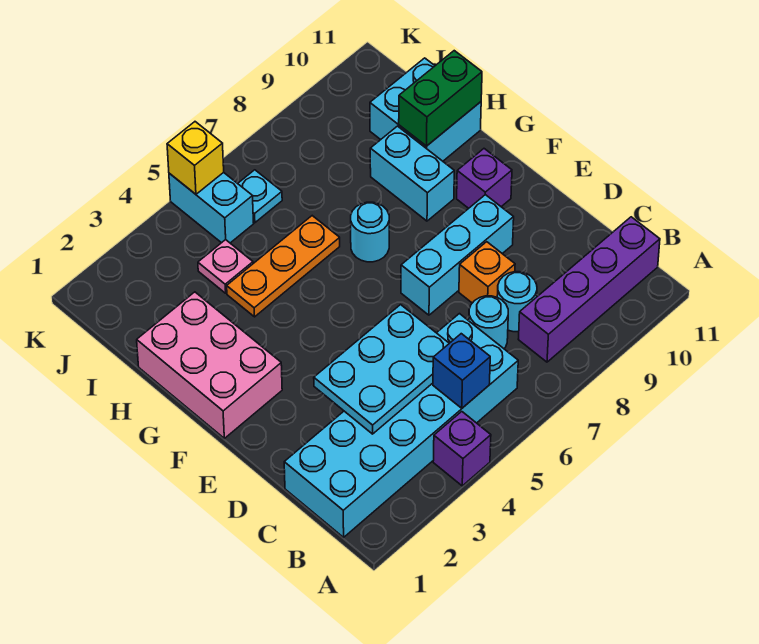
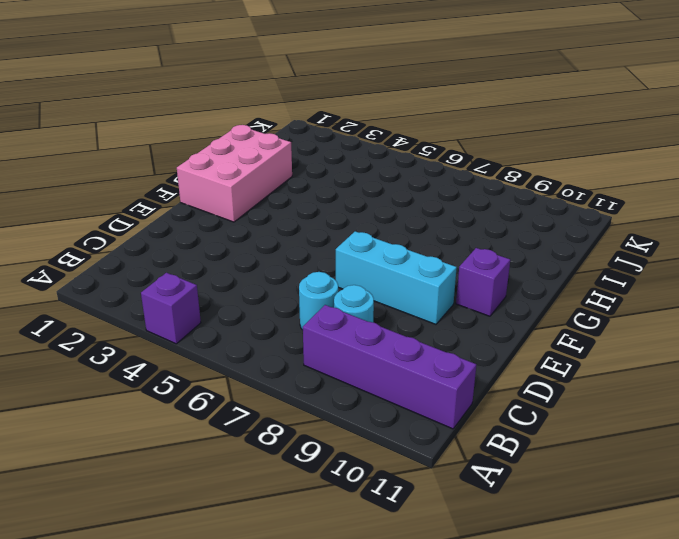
none -> cyan 2x6 brick [284,314,518,537]
none -> orange 1x1 brick [459,242,515,303]
none -> cyan 1x1 round brick [351,202,389,262]

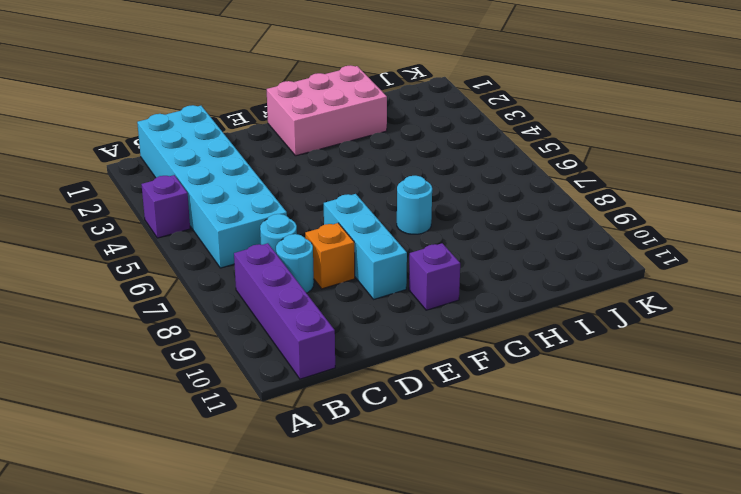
none -> cyan 1x2 brick [370,126,454,221]
none -> orange 1x3 plate [227,216,340,317]
none -> cyan 2x2 brick [370,58,481,161]

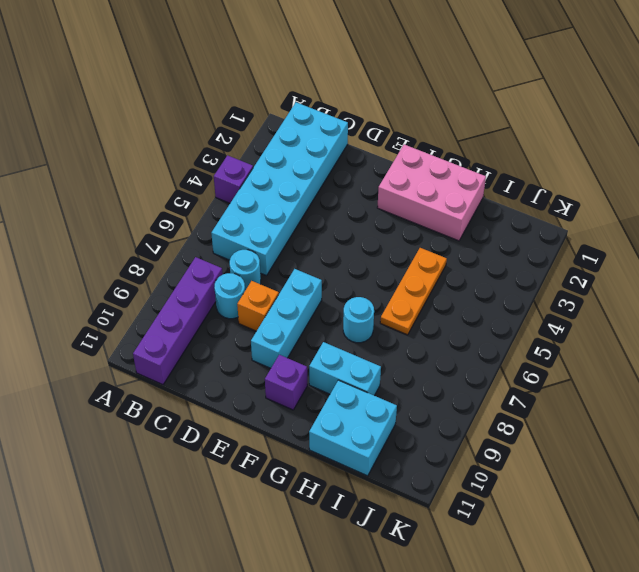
none -> pink 1x1 plate [198,240,253,293]
none -> cyan 1x2 brick [169,172,254,243]
none -> cyan 1x1 plate [238,170,282,223]

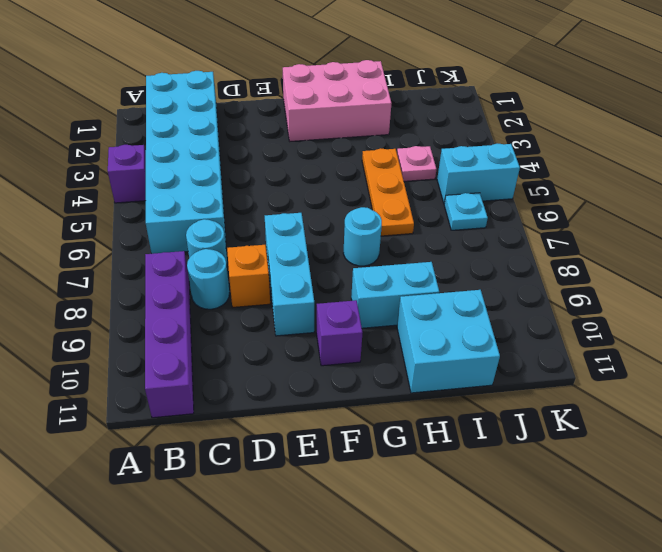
none -> blue 1x1 brick [433,334,490,408]
none -> cyan 2x3 plate [314,305,449,434]
none -> green 1x2 brick [399,51,482,146]

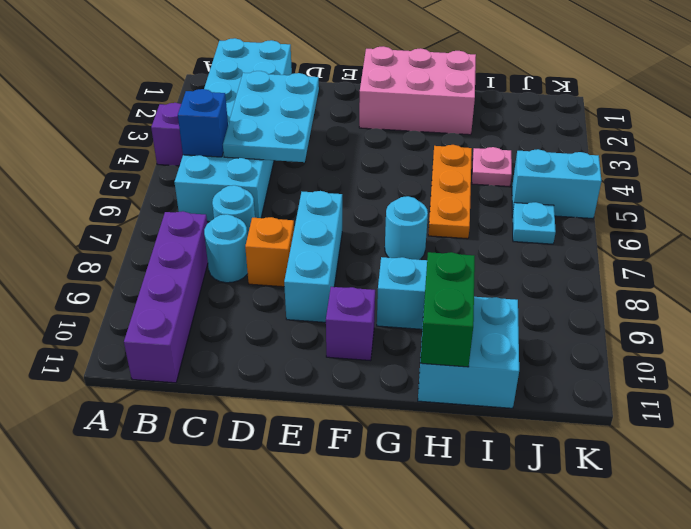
none -> yellow 1x1 brick [167,122,224,194]

